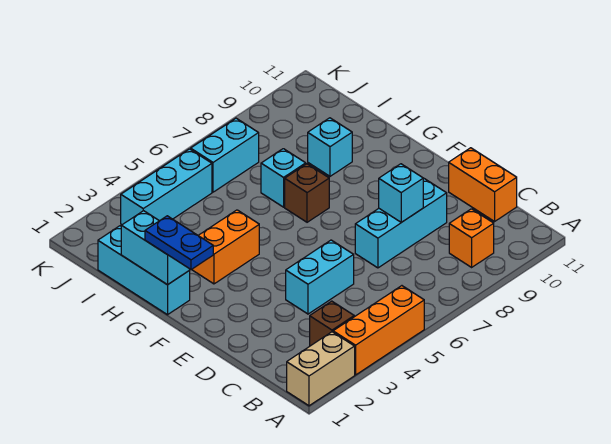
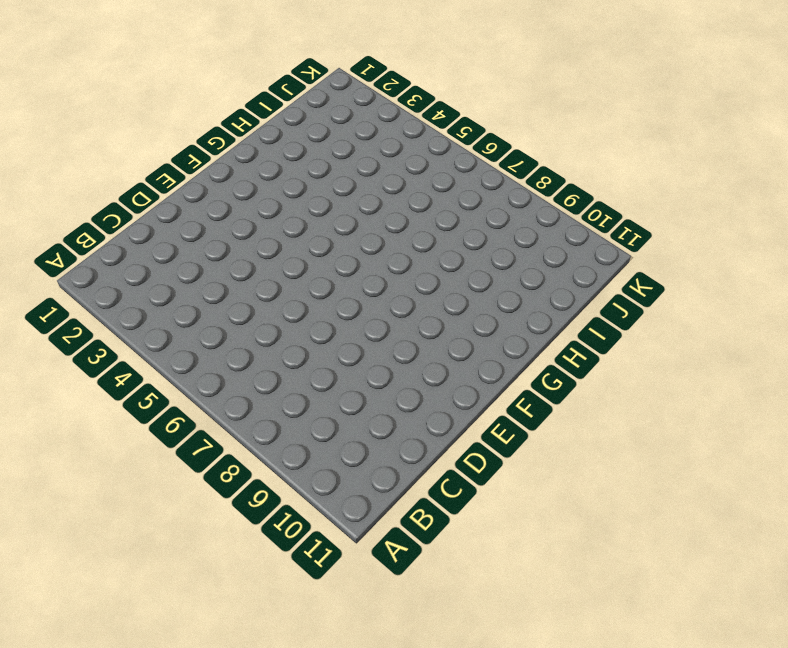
none -> tan 1x2 brick [287,332,355,406]
none -> orange 1x3 brick [333,286,424,375]
none -> brown 1x1 brick [310,301,354,346]

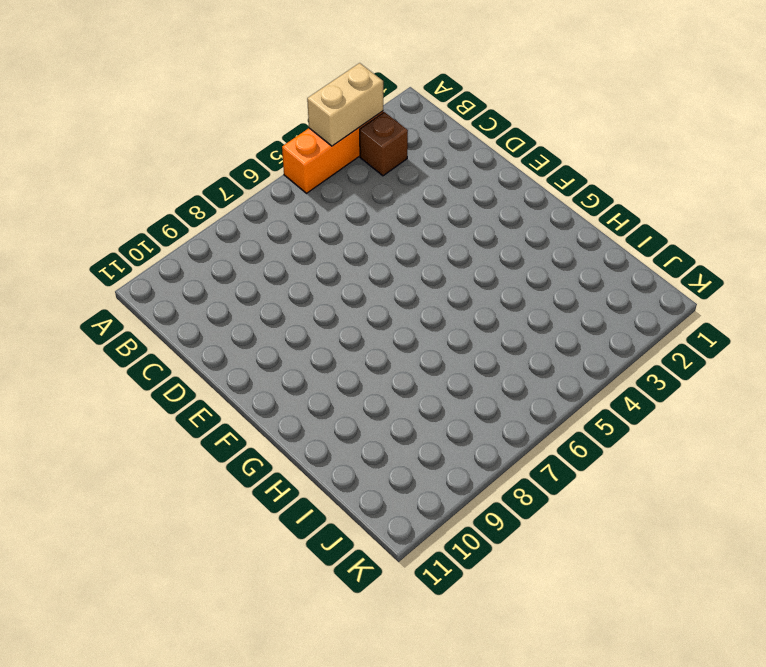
tan 1x2 brick [307,63,383,146] -> tan 1x2 brick moved to [287,332,355,406]
none -> orange 1x1 brick [449,209,494,267]
none -> orange 1x2 brick [449,148,517,221]
none -> cyan 1x2 brick [286,240,354,314]

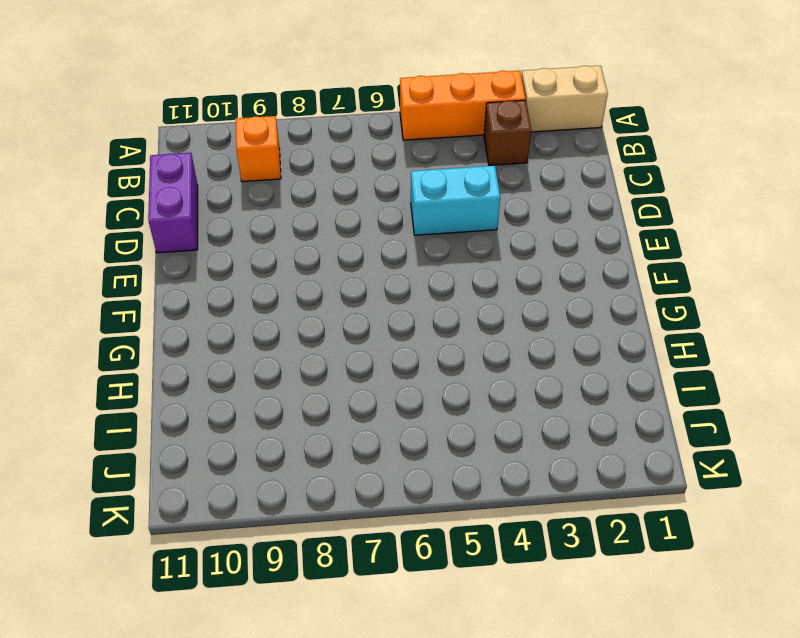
purple 1x2 brick [148,153,198,253] -> orange 1x2 brick [449,148,517,221]
none -> cyan 1x3 brick [355,179,447,268]
none -> cyan 1x3 brick [98,226,190,315]
none -> orange 1x2 brick [192,210,259,284]

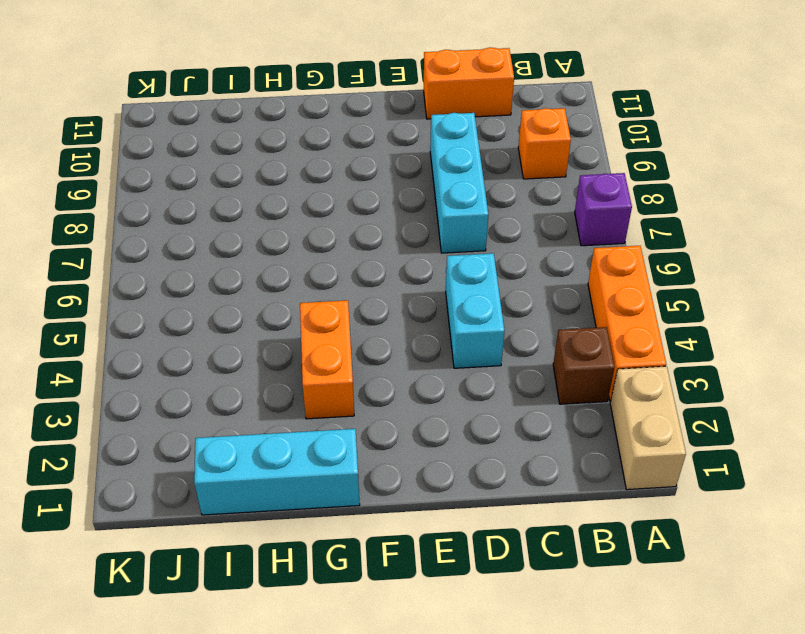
purple 1x1 brick [575,173,632,246] -> none
none -> brown 1x1 brick [285,164,329,222]
none -> cyan 1x1 brick [261,149,306,207]
none -> cyan 1x1 brick [308,118,352,176]

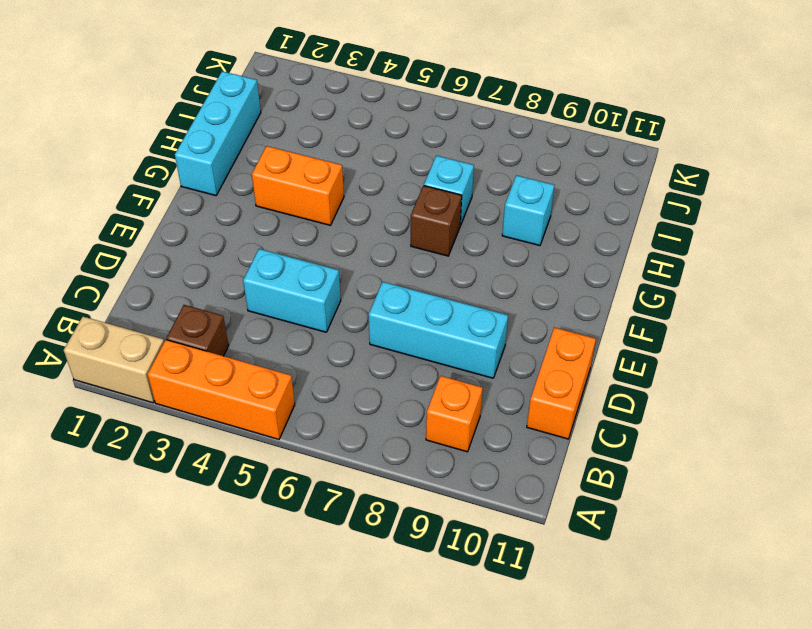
none -> cyan 1x3 brick [121,149,212,225]
none -> cyan 1x2 brick [191,118,259,192]
none -> cyan 1x1 brick [379,164,423,222]

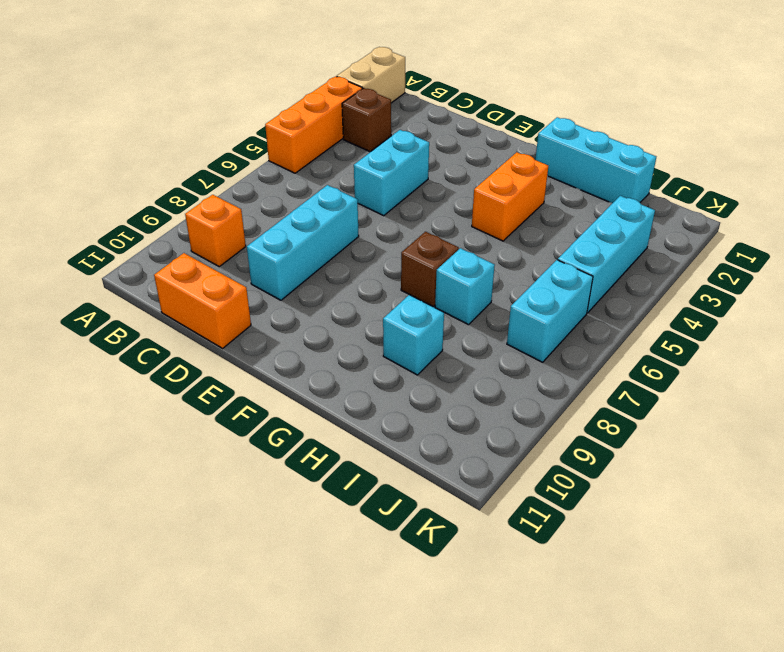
none -> cyan 1x1 brick [379,164,423,222]
none -> cyan 1x2 brick [121,211,190,285]
none -> blue 1x2 plate [145,216,213,270]

